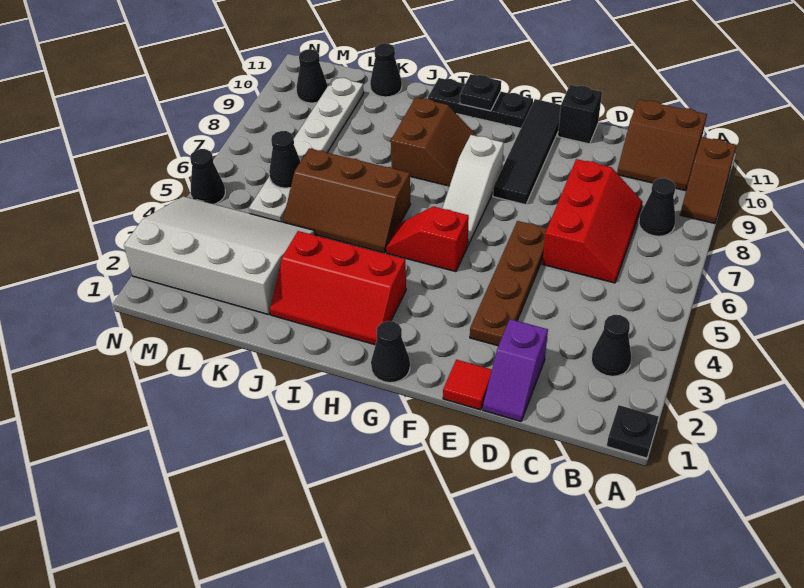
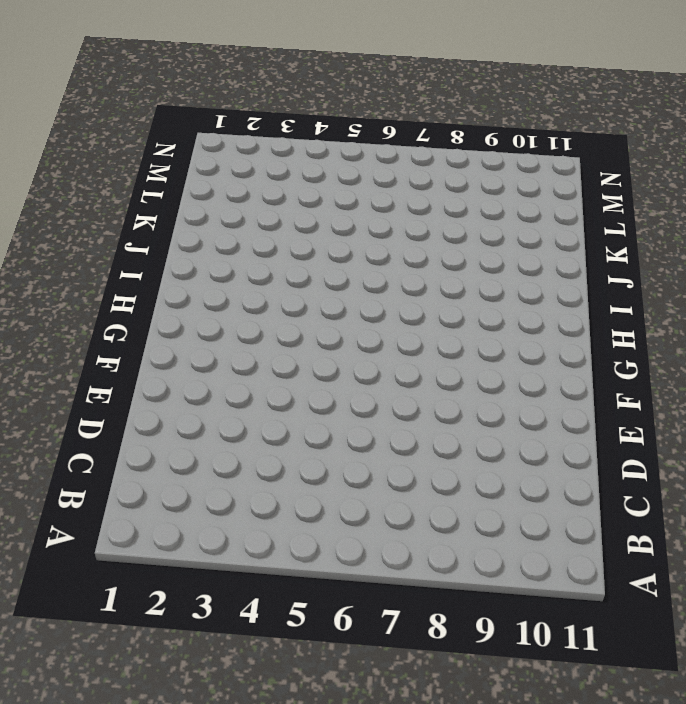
none -> black 1x1 plate [607,405,658,458]
none -> brown 1x2 slope [680,137,736,224]
none -> black 1x1 cone [591,315,631,376]

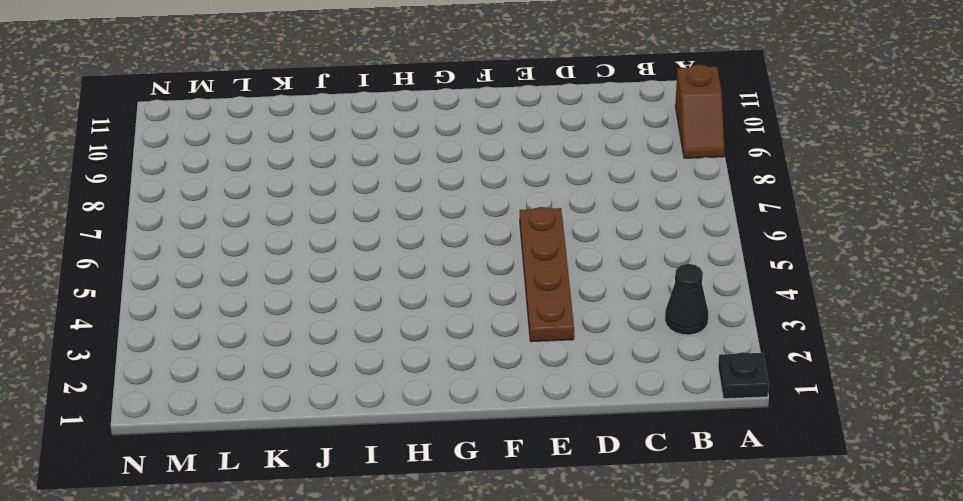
none -> black 1x1 cone [639,178,676,236]
none -> brown 2x2 slope [617,100,707,191]
none -> red 2x3 slope [542,159,643,283]

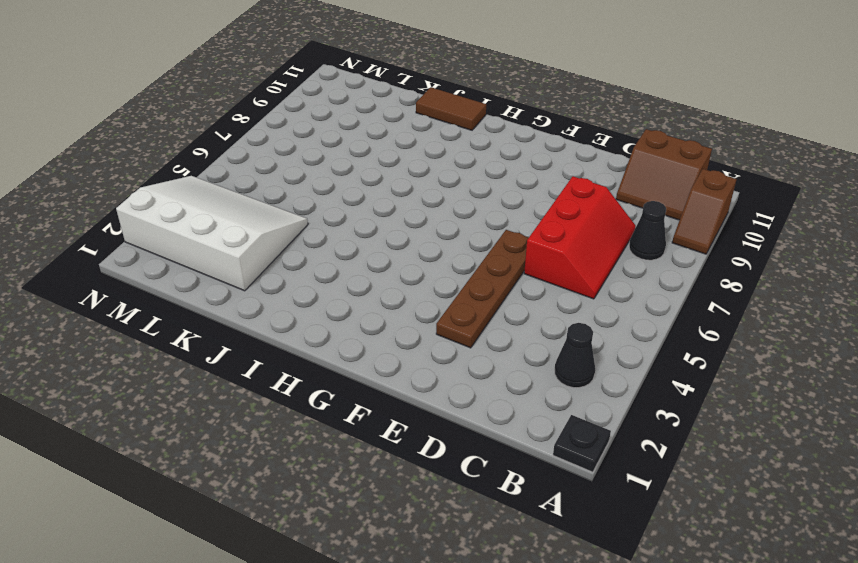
brown 1x2 tile [416,87,486,130] -> black 1x3 plate [428,78,533,128]
none -> purple 1x2 slope [483,319,548,421]
none -> red 1x1 tile [443,360,492,410]
none -> black 1x1 brick [558,85,602,144]

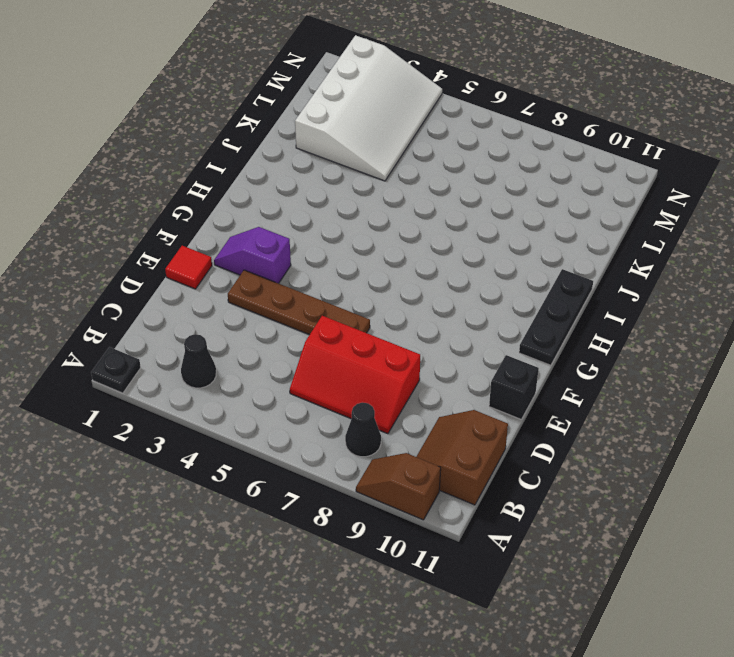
purple 1x2 slope [214,227,291,283] -> purple 1x2 slope moved to [483,319,548,421]
none -> black 1x4 tile [493,99,561,205]
none -> black 1x1 cone [371,321,410,383]
none -> red 1x2 slope [386,206,469,272]

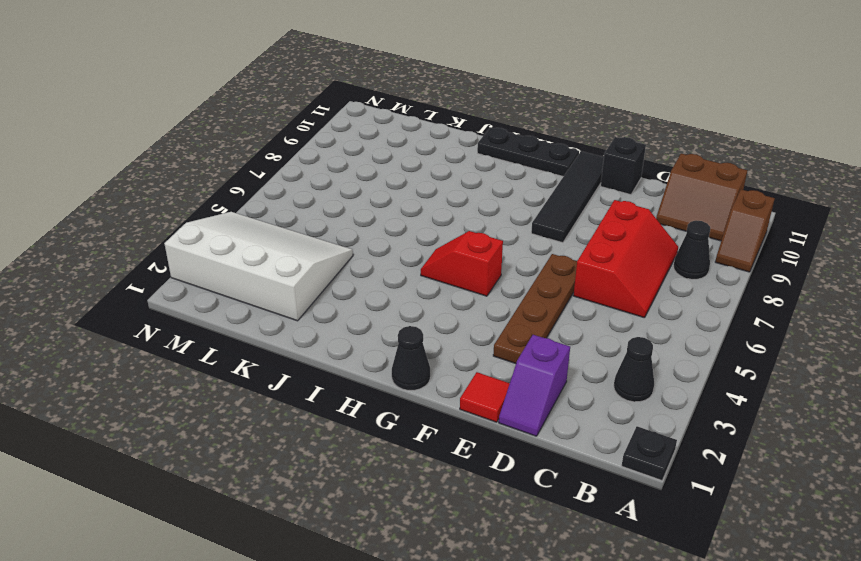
none -> white 1x3 slope [442,135,504,245]
none -> red 2x3 slope [270,231,406,345]
none -> brown 2x2 slope [391,97,477,186]

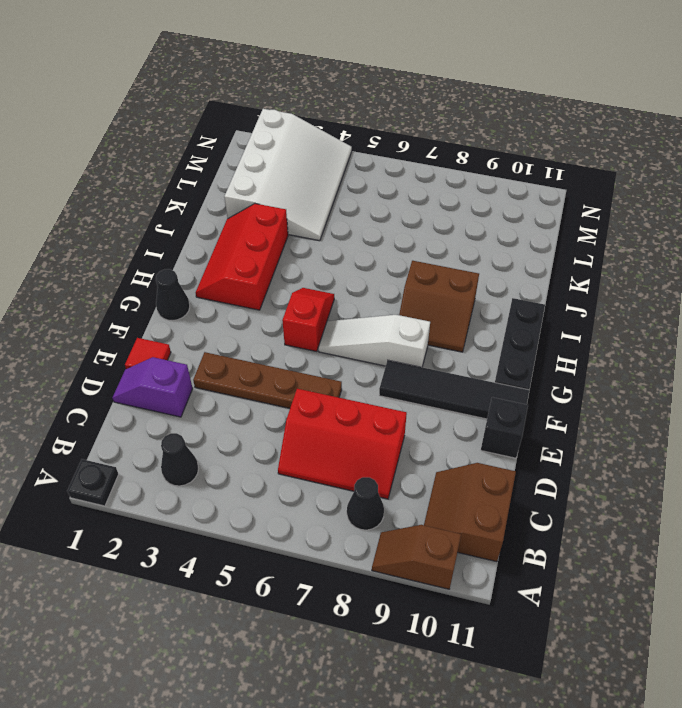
none -> brown 2x3 slope [283,148,411,253]
none -> black 1x1 cone [370,43,402,97]
none -> white 1x6 plate [249,77,364,222]

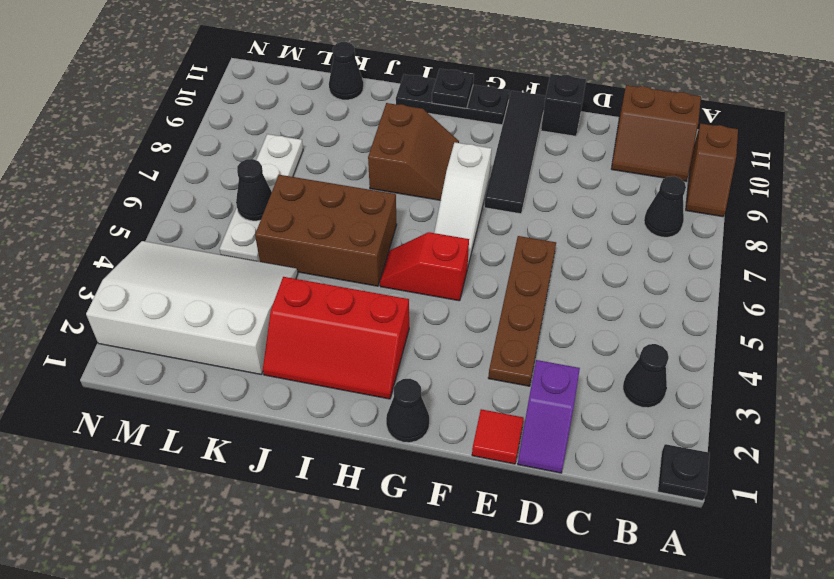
brown 2x3 brick [255,175,397,286] -> brown 2x3 slope [283,148,411,253]
white 1x4 plate [219,134,303,262] -> white 1x6 plate [249,77,364,222]
none -> red 2x3 slope [542,159,643,283]
none -> black 1x1 cone [296,49,328,103]
none -> black 1x1 cone [190,149,225,204]

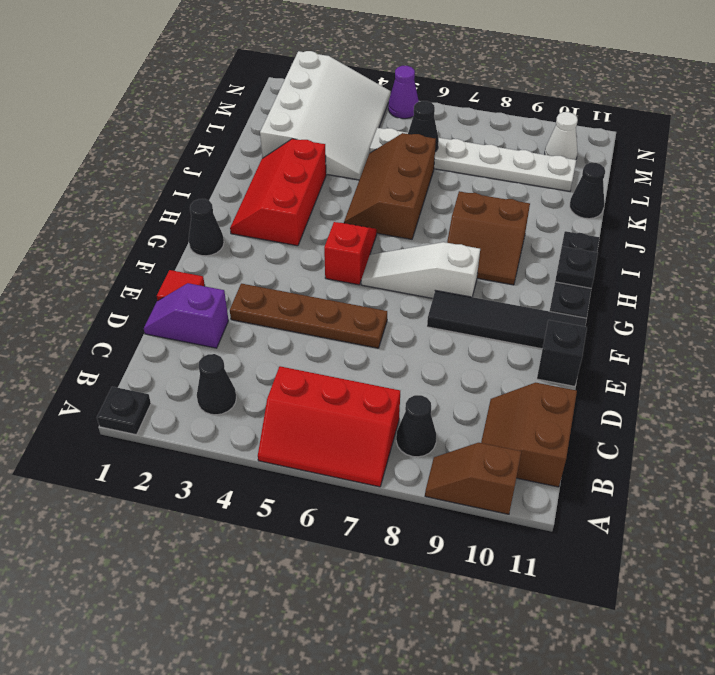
red 2x3 slope [258,366,400,487] -> red 2x3 slope moved to [542,159,643,283]
white 1x1 cone [545,112,578,160] -> black 1x1 cone [296,49,328,103]
purple 1x1 cone [388,66,419,119] -> black 1x1 cone [190,149,225,204]

